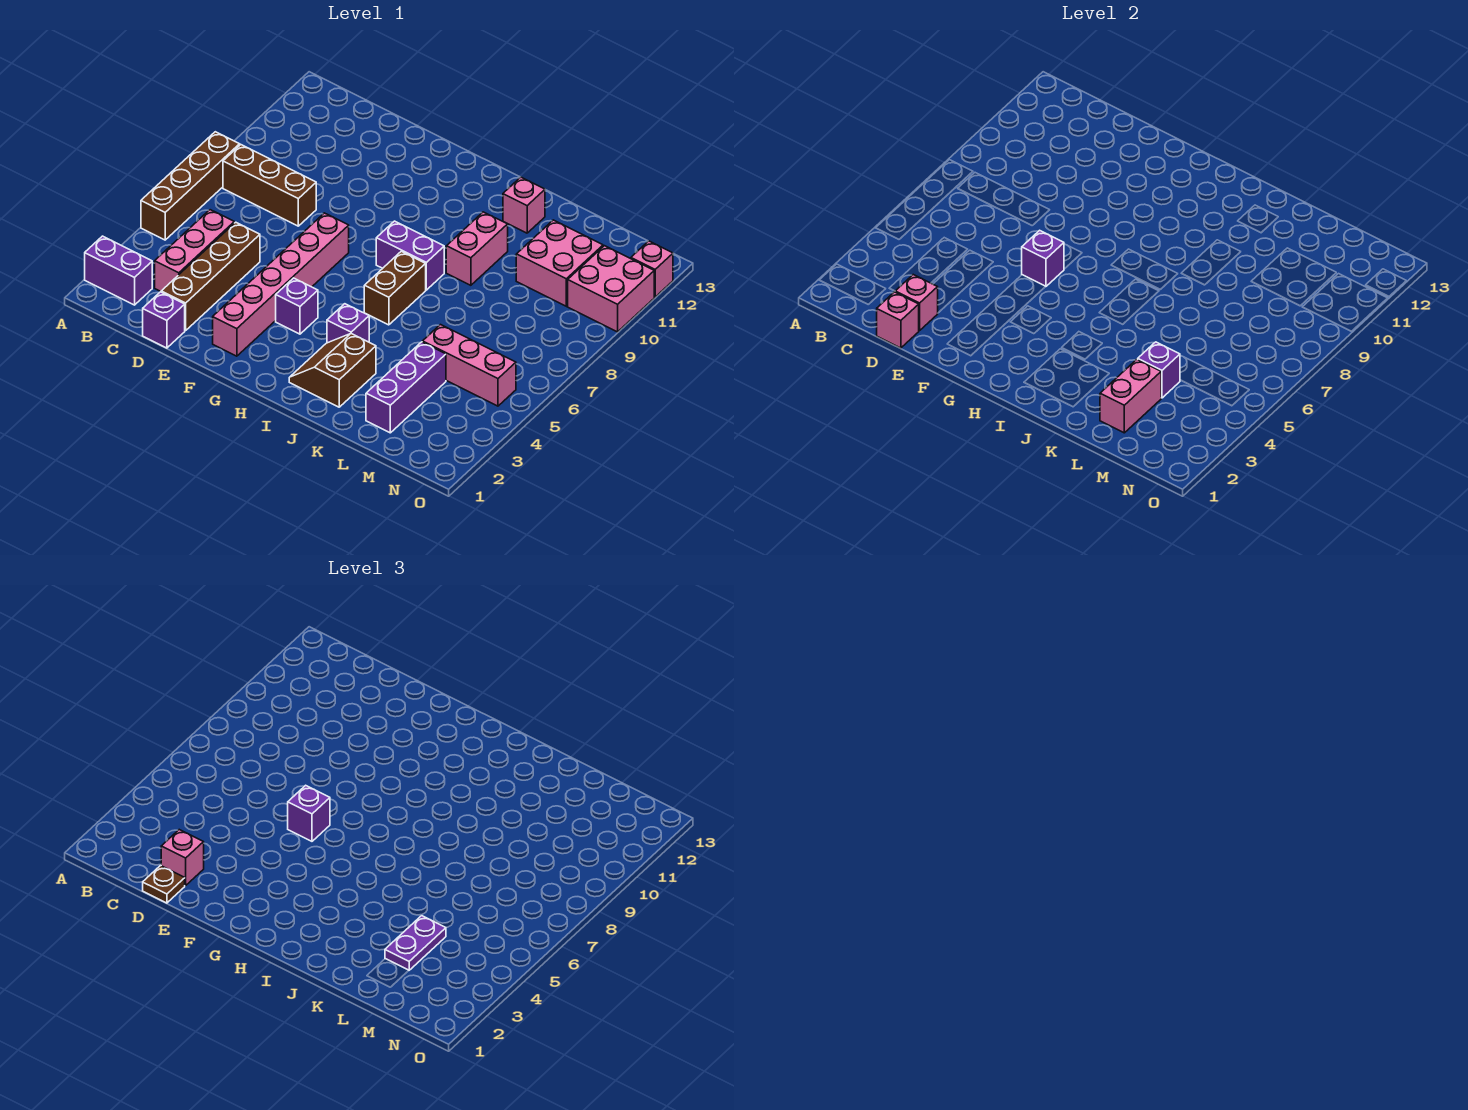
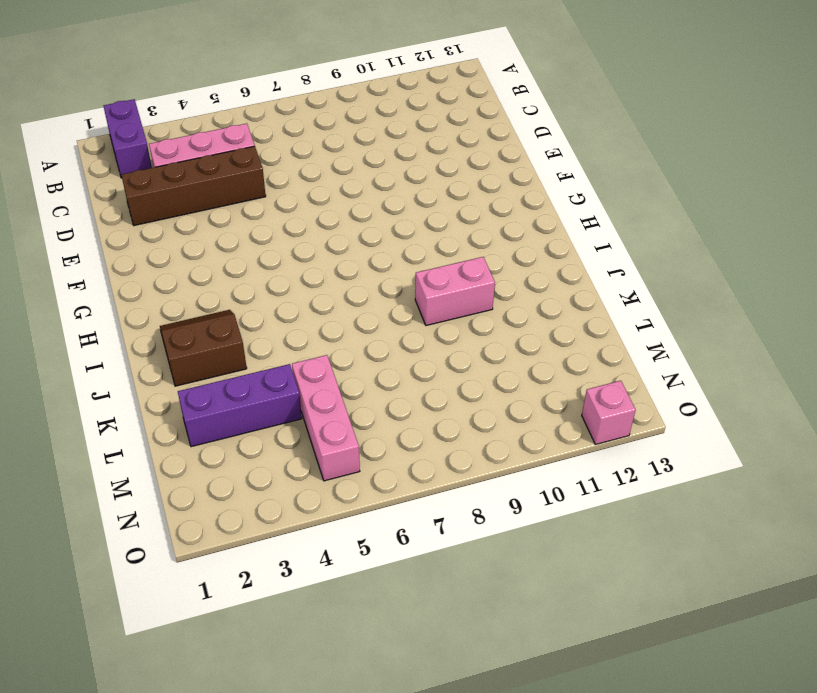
none -> brown 1x4 brick [141,132,240,240]
none -> brown 1x3 brick [223,145,316,226]
none -> purple 1x1 brick [143,292,185,348]

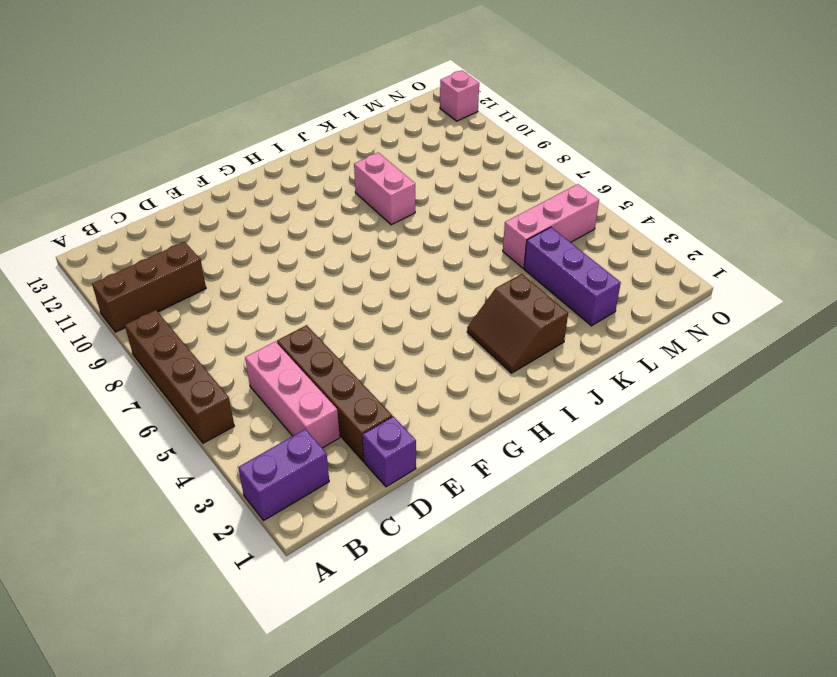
brown 1x3 brick [92,242,206,332] -> brown 1x3 brick moved to [223,145,316,226]
none -> pink 1x6 brick [213,213,349,356]
none -> purple 1x1 brick [276,278,318,334]
none -> purple 1x2 brick [376,221,444,290]

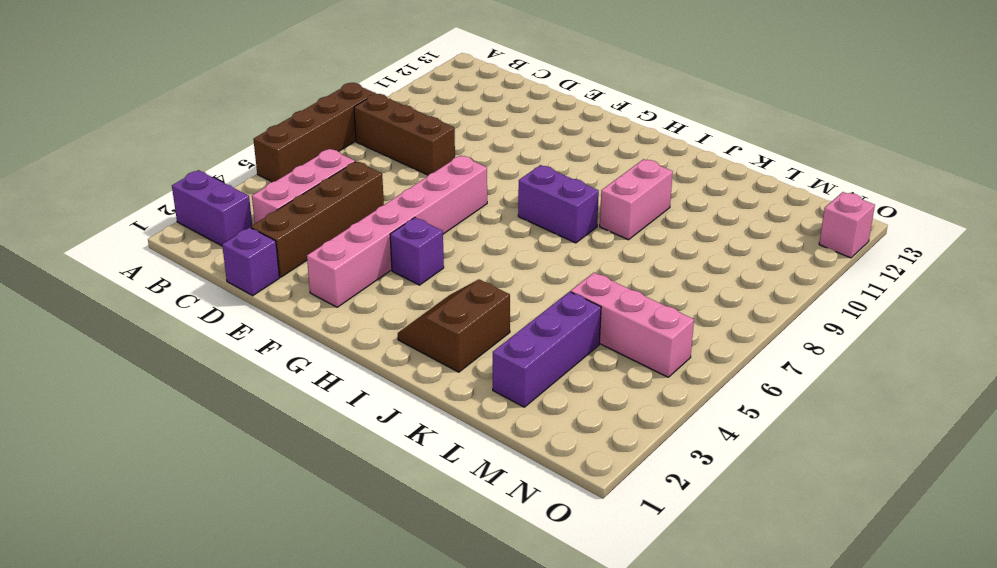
none -> purple 1x1 brick [327,304,369,343]
none -> brown 1x2 brick [364,251,426,325]
none -> pink 1x1 brick [503,177,545,233]

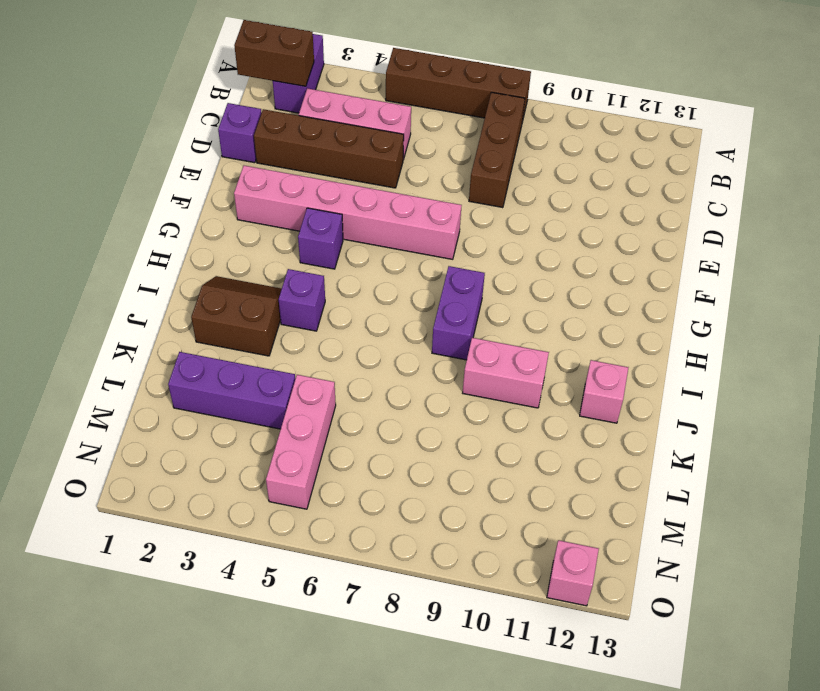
brown 1x2 brick [234,20,314,86] -> brown 1x2 brick moved to [364,251,426,325]
none -> pink 2x2 brick [516,220,603,306]
none -> pink 2x2 brick [568,246,654,332]
none -> pink 1x1 brick [877,292,919,348]

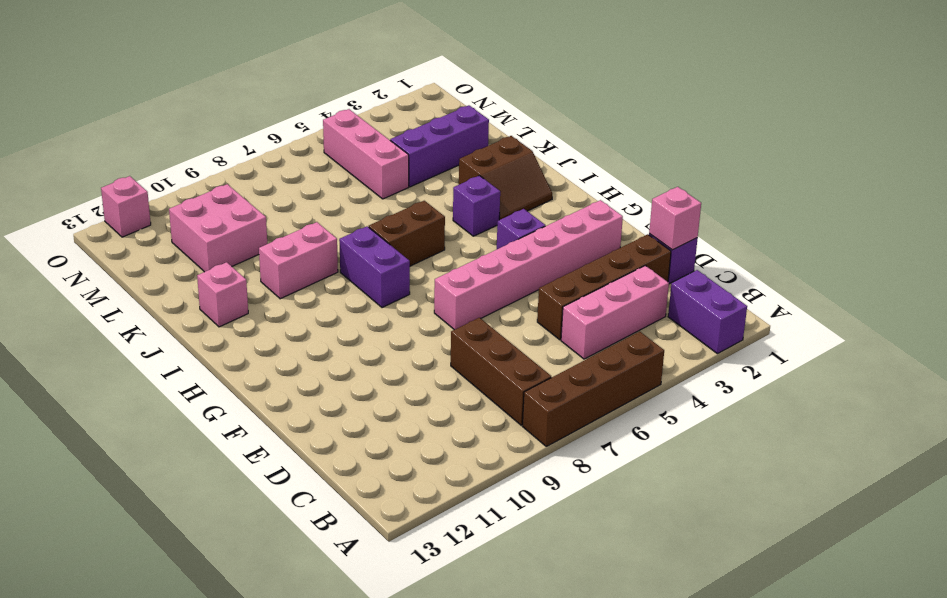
none -> pink 2x2 brick [568,246,654,332]
none -> pink 1x1 brick [895,275,938,331]
none -> purple 1x1 brick [1022,230,1064,287]

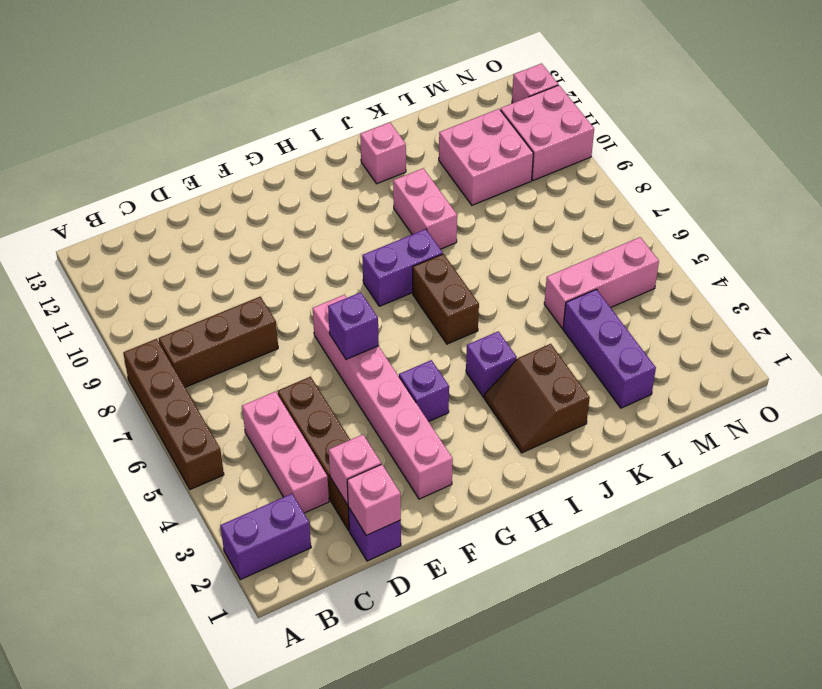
none -> pink 1x2 brick [1100,359,1161,433]
none -> purple 1x1 brick [1138,342,1180,398]
none -> brown 1x1 plate [143,866,185,903]

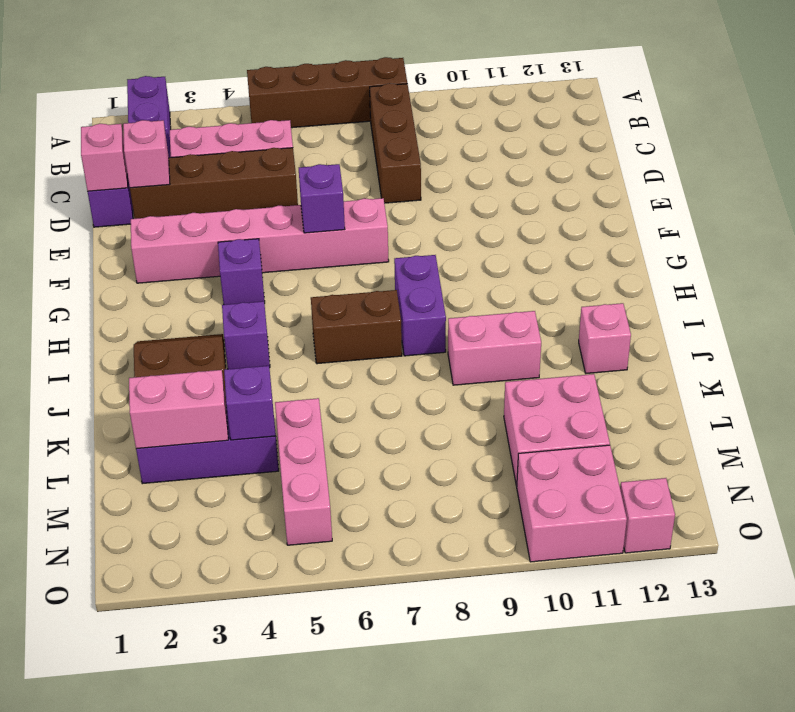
none -> brown 1x1 plate [143,866,185,903]
none -> pink 1x1 brick [161,830,204,886]
none -> purple 1x1 brick [288,785,330,841]

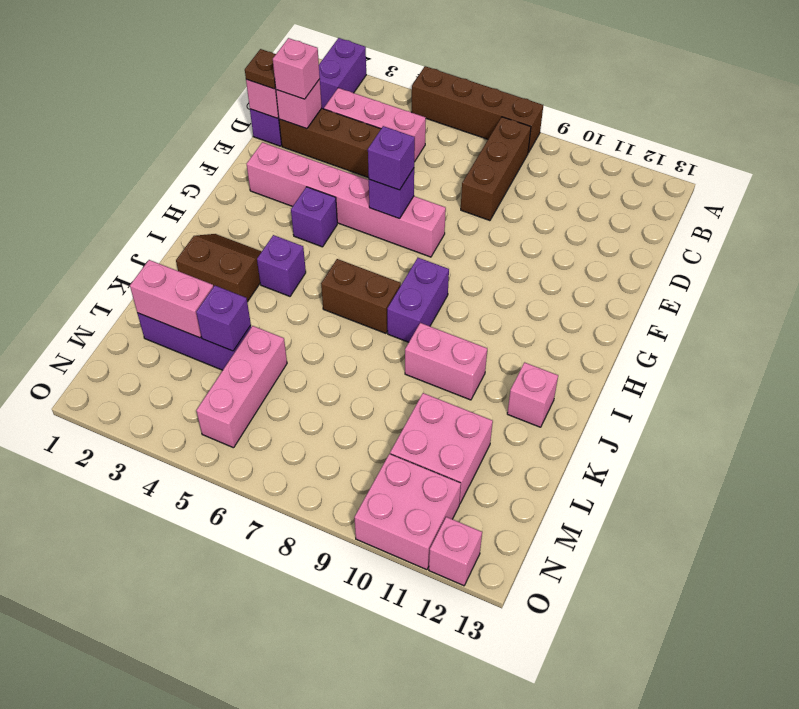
none -> purple 1x2 plate [385,916,446,970]

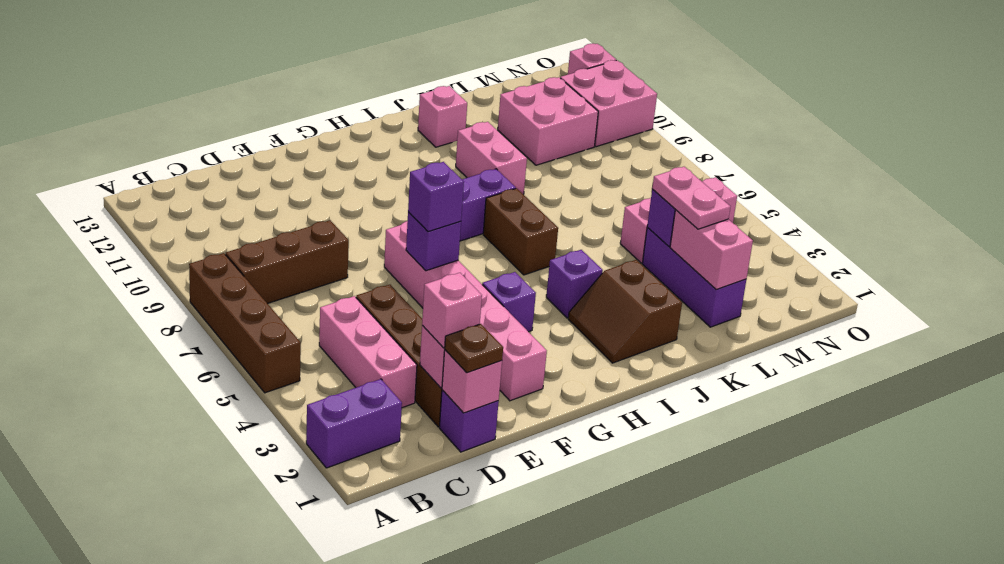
pink 1x2 plate [652,167,730,229] -> purple 1x2 plate [385,916,446,970]

